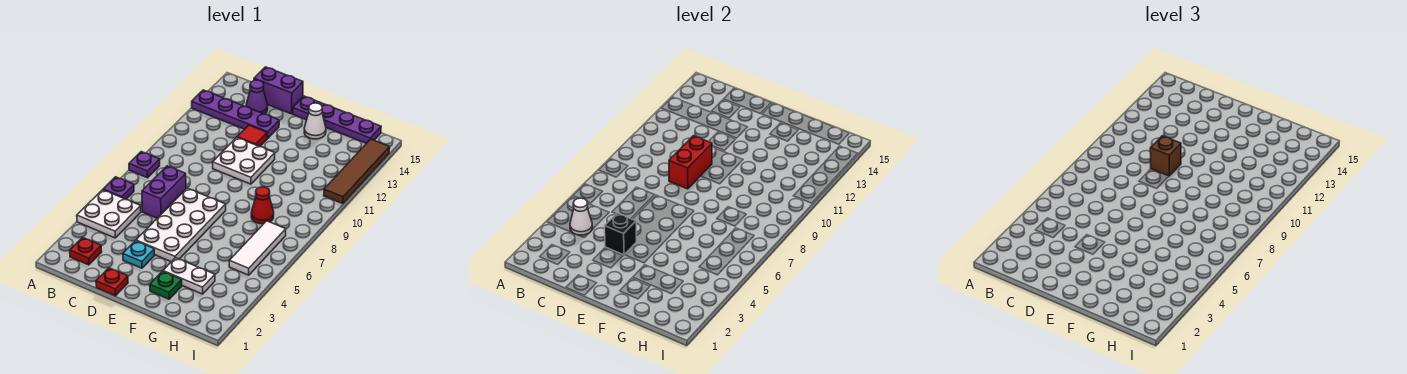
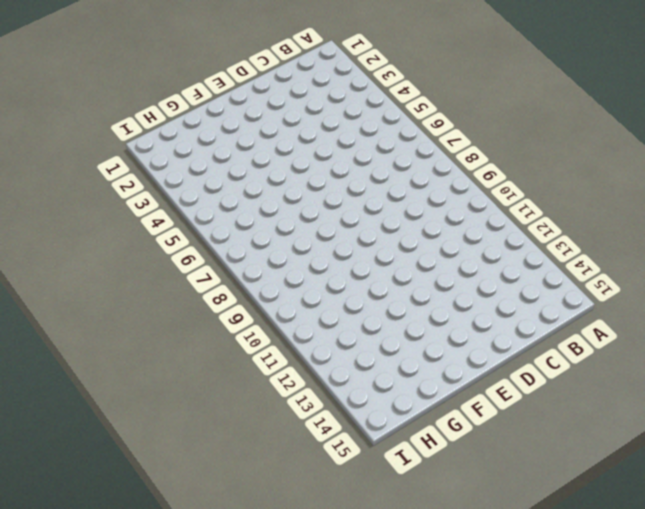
none -> white 2x2 plate [77,190,141,238]
none -> purple 1x1 plate [103,177,134,199]
none -> purple 1x1 plate [129,152,160,178]

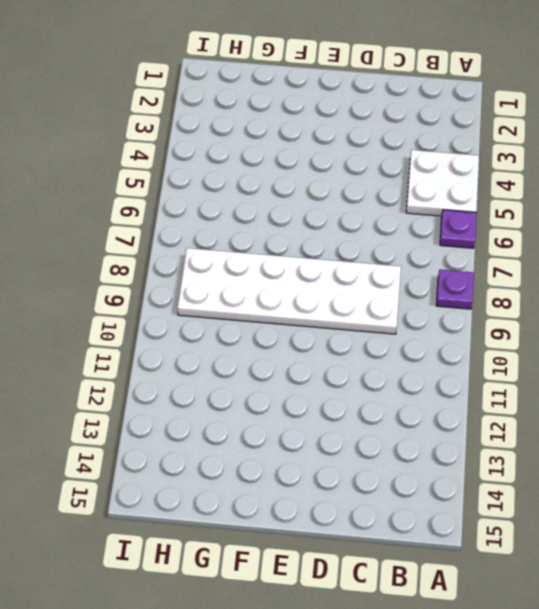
white 2x6 plate [177,248,401,334] -> red 1x1 cone [251,187,274,224]
none -> purple 1x4 plate [192,90,279,138]
none -> red 1x1 plate [70,237,102,265]
none -> purple 1x2 brick [142,166,186,218]

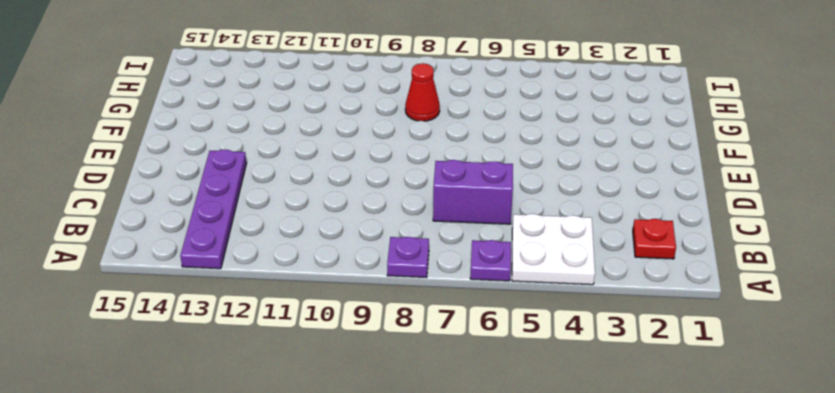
none -> purple 1x1 cone [246,80,268,114]
none -> purple 1x2 brick [254,67,303,114]
none -> red 1x1 plate [96,268,128,296]

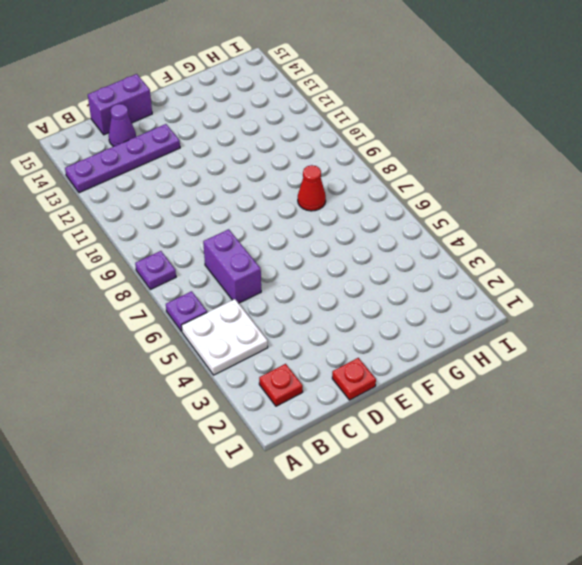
none -> cyan 1x1 plate [123,241,155,268]
none -> white 2x4 plate [136,188,226,262]
none -> white 2x2 plate [213,137,275,184]

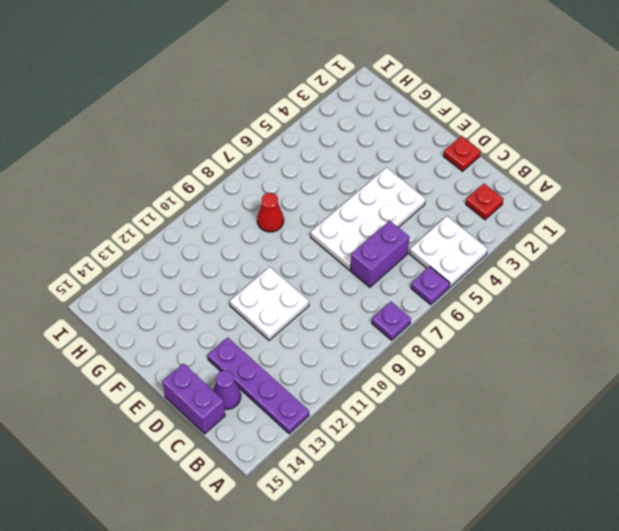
none -> cyan 1x1 plate [123,241,155,268]
none -> red 1x1 tile [237,125,268,147]
none -> purple 1x4 plate [293,96,381,143]

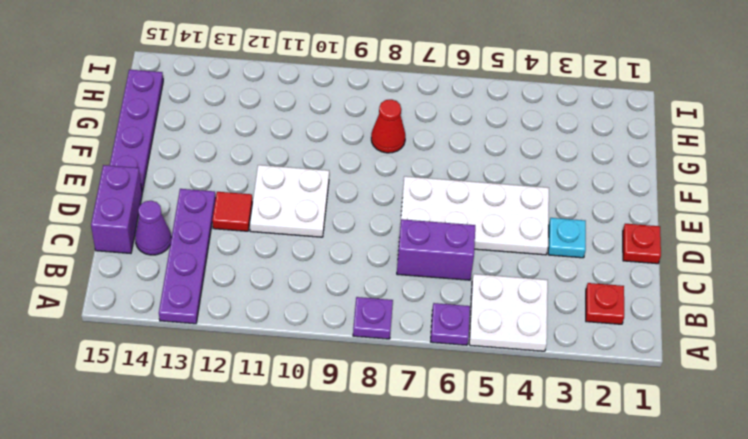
none -> green 1x1 plate [150,271,182,299]
none -> white 1x2 plate [163,258,215,294]
none -> white 1x1 cone [304,103,326,139]

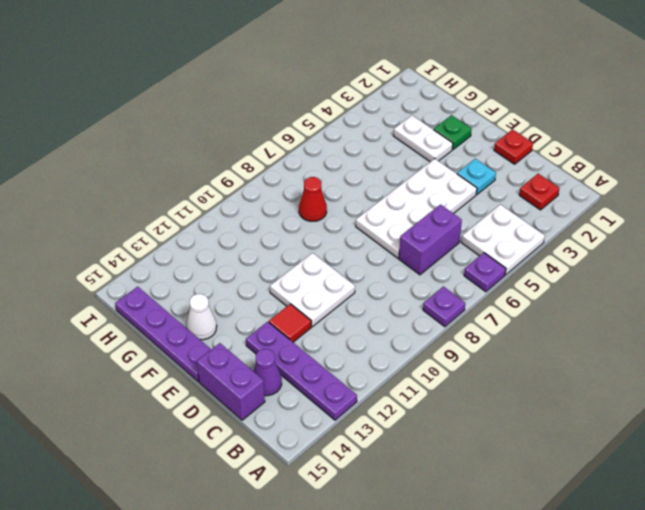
none -> white 1x3 tile [229,221,286,275]
none -> brown 1x4 tile [324,139,390,204]
none -> white 1x1 cone [570,198,592,235]

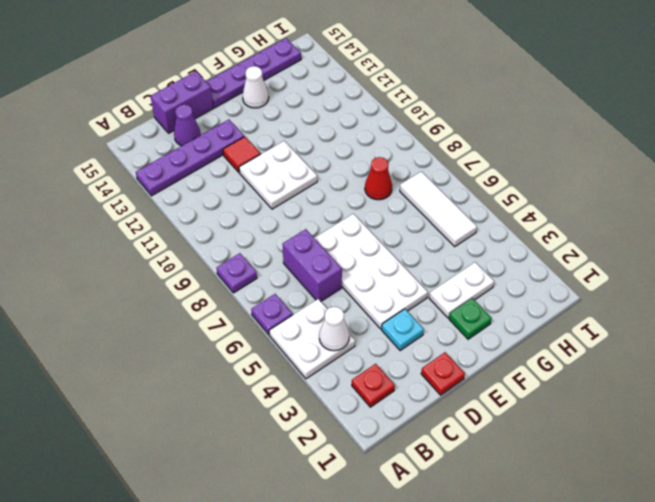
none -> brown 1x4 tile [324,139,390,204]
none -> black 1x1 brick [605,213,636,255]
none -> red 1x2 brick [669,136,712,189]

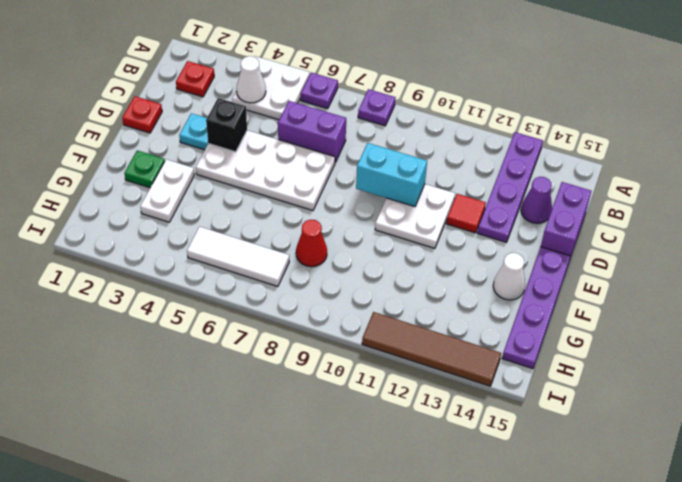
cyan 1x2 brick [356,143,427,207] -> red 1x2 brick [669,136,712,189]
none -> brown 1x1 brick [1150,136,1181,176]

